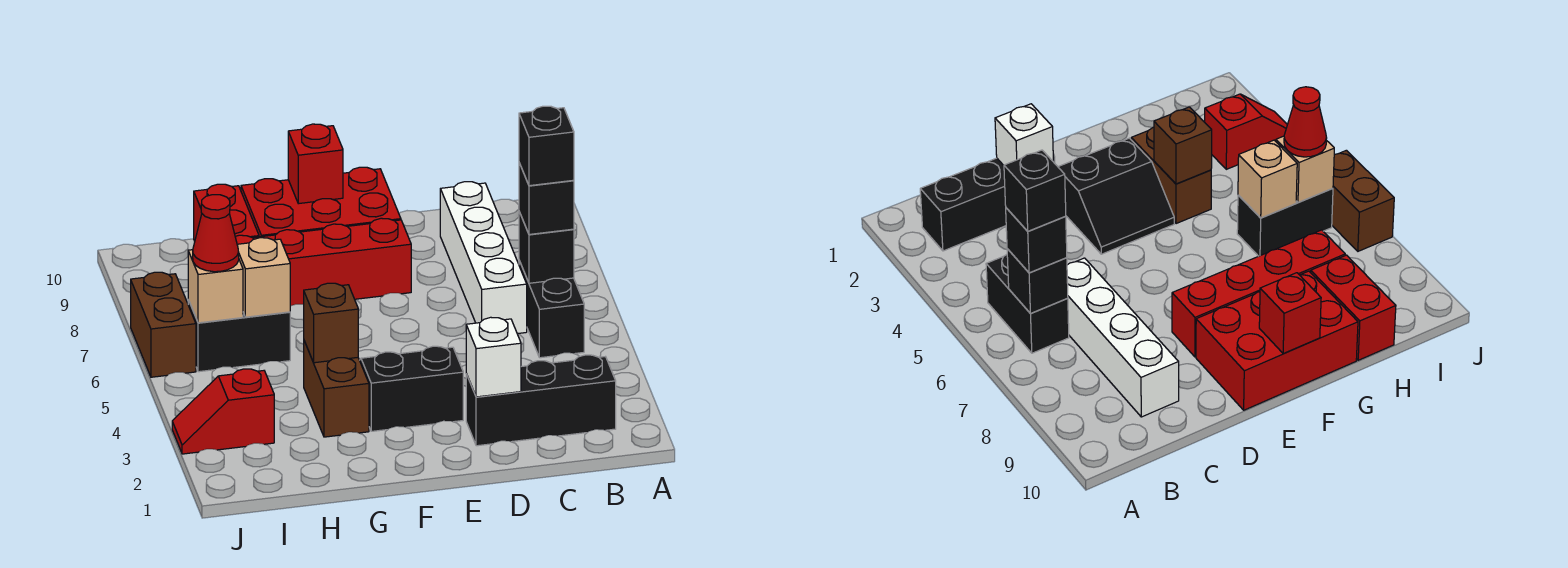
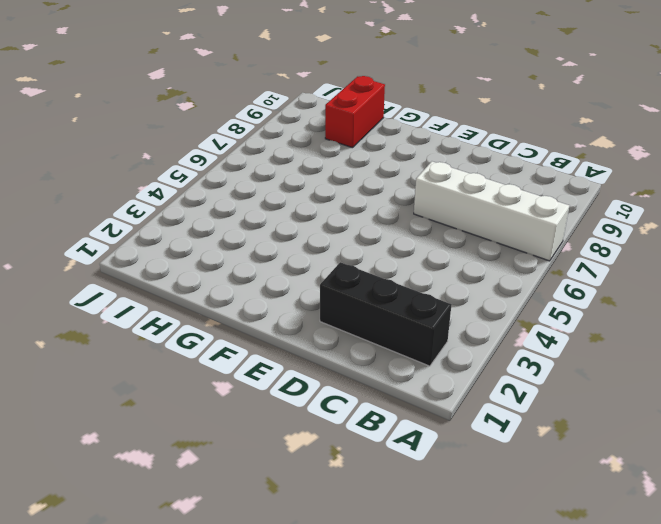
white 1x4 brick [414,161,569,261] -> white 1x4 brick turned to [440,182,527,334]
none -> black 1x2 brick [519,261,584,358]
none -> black 2x2 slope [360,346,463,431]
none -> red 1x4 brick [235,218,411,306]

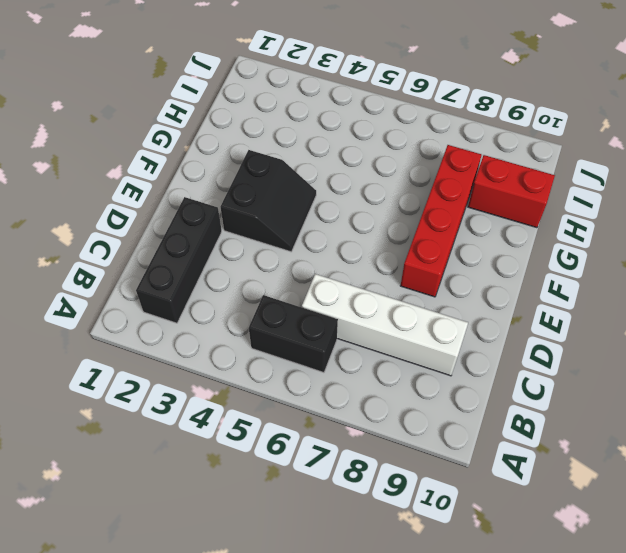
none -> red 2x3 brick [241,167,401,237]
none -> brown 1x2 brick [304,341,369,437]
none -> black 1x2 brick [188,300,290,372]

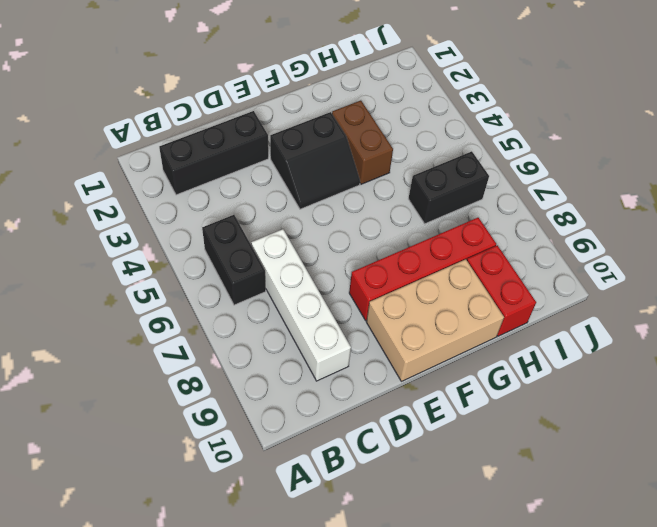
tan 2x3 brick [366,259,504,381] -> red 2x3 brick [241,167,401,237]
none -> red 1x2 slope [172,369,274,454]
none -> brown 1x2 brick [131,272,196,377]
none -> black 1x1 brick [519,212,574,283]

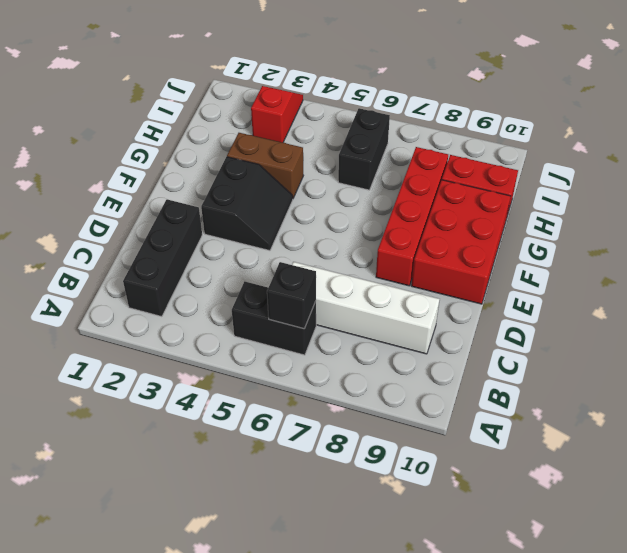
none -> brown 1x2 brick [131,272,196,377]
none -> white 1x1 brick [466,317,521,397]
none -> red 1x1 brick [288,124,343,204]

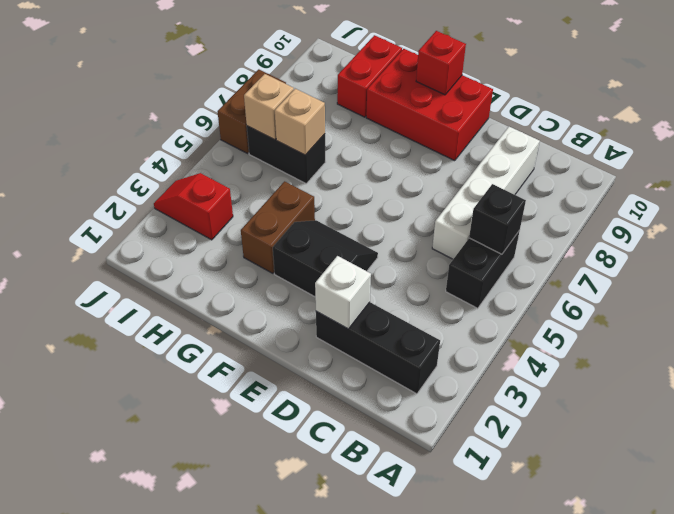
none -> red 1x4 brick [235,218,411,306]
none -> brown 1x1 brick [304,283,358,363]
none -> black 1x1 brick [519,163,574,234]

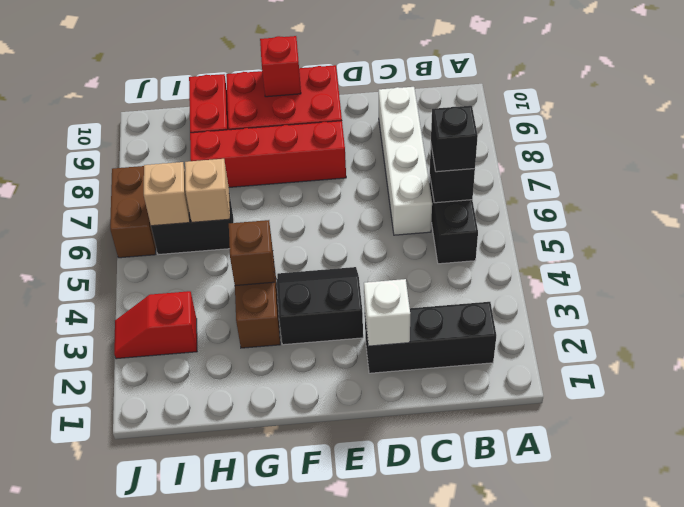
none -> red 1x1 cone [193,195,239,272]
none -> black 1x1 brick [519,106,574,186]

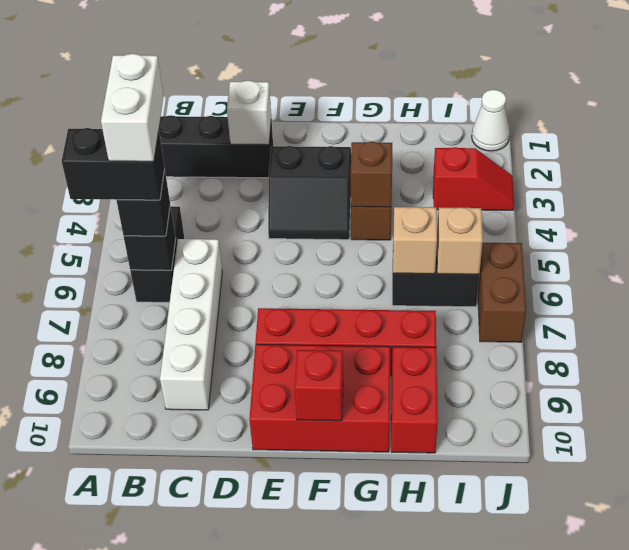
black 1x2 brick [62,128,165,200] -> black 1x1 brick [519,106,574,186]
white 1x2 brick [101,54,164,162] -> none
white 1x1 cone [472,90,510,151] -> none
none -> red 1x1 cone [193,195,239,272]

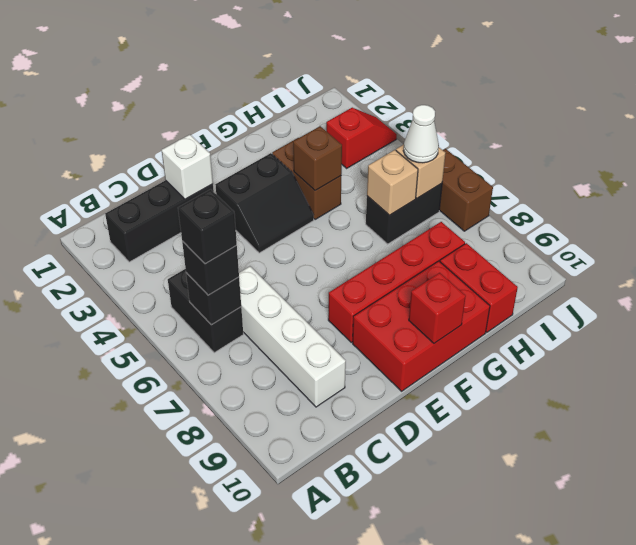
white 1x1 cone [403,105,439,163] -> red 1x1 cone [193,195,239,272]

